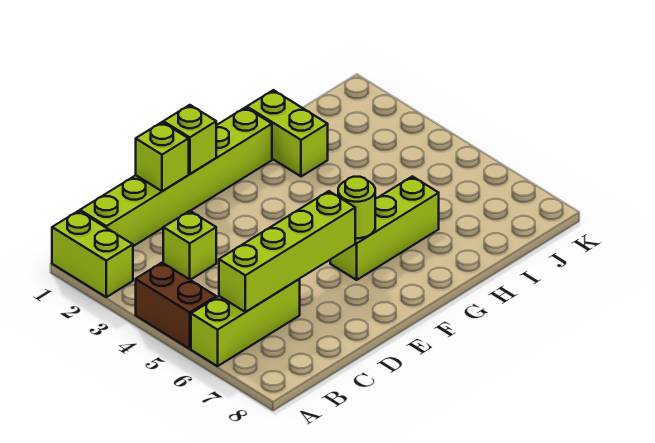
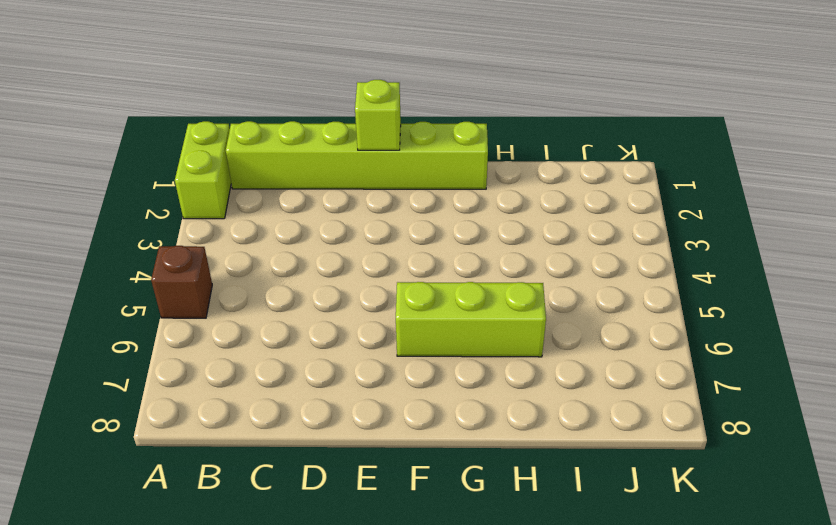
brown 1x1 brick [151,246,212,318] -> brown 1x2 brick [136,263,216,349]
none -> lime 1x3 brick [191,279,300,366]
none -> lime 1x1 brick [163,211,216,280]

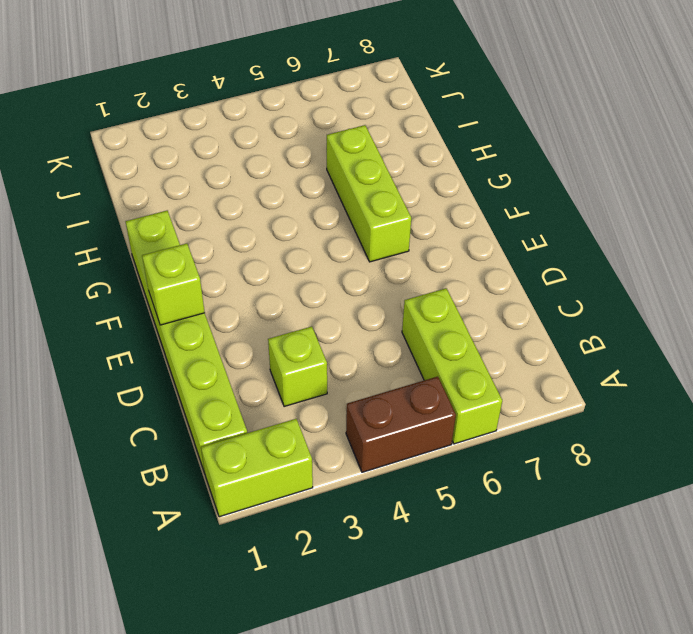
none -> lime 1x2 brick [247,90,328,177]
none -> lime 1x4 brick [219,191,355,312]

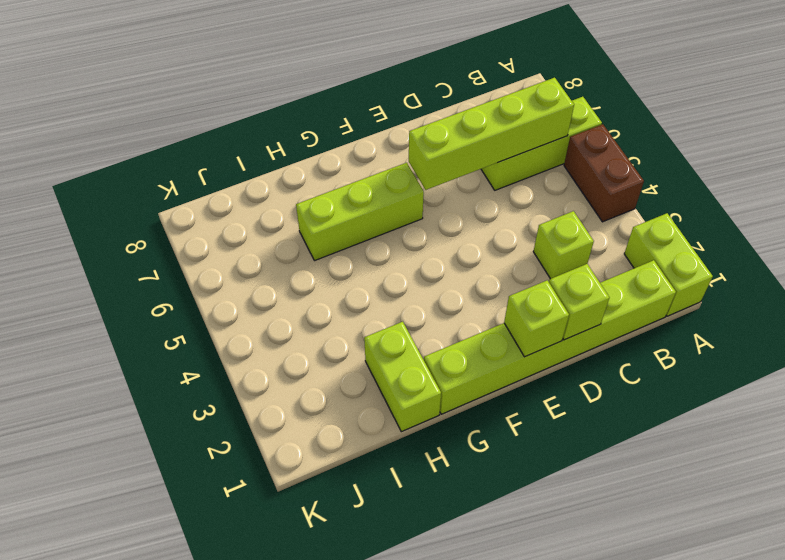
none -> lime 1x1 round brick [338,177,375,238]

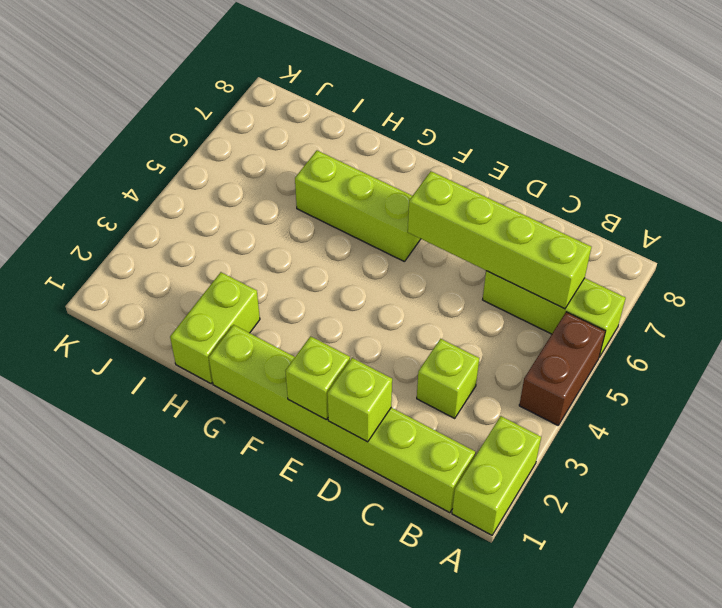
none -> lime 1x1 round brick [338,177,375,238]

